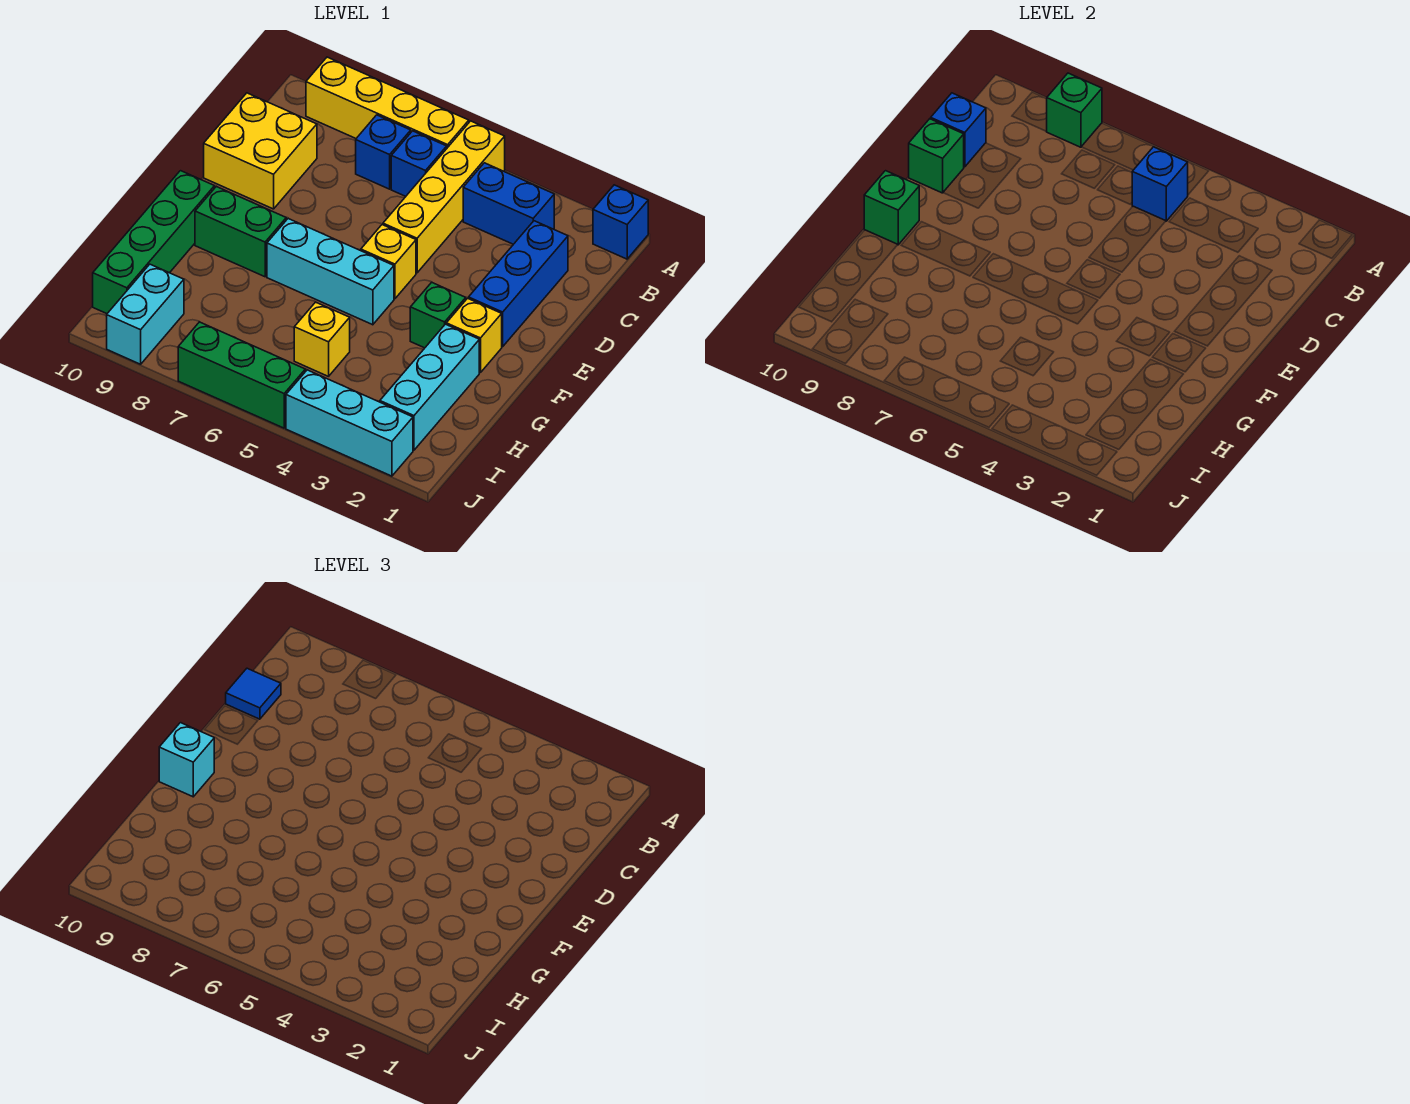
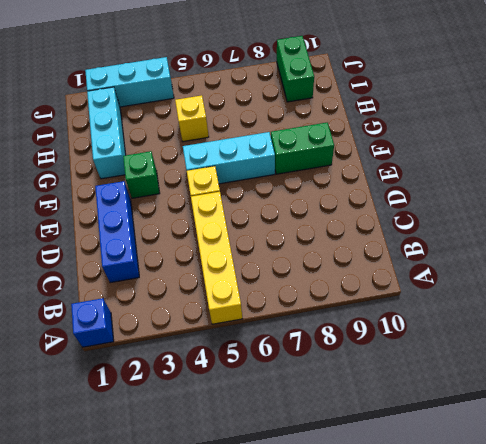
green 1x2 brick [277,36,314,102] -> cyan 1x2 brick [107,264,184,364]
none -> yellow 1x4 brick [306,57,469,148]
none -> blue 1x2 brick [463,163,554,244]
none -> blue 1x1 brick [391,131,447,196]

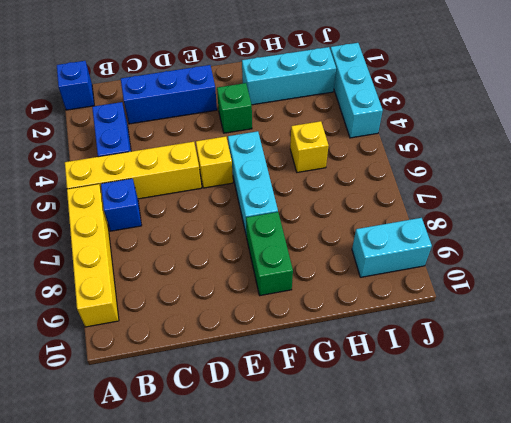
none -> blue 1x1 brick [356,115,411,189]
none -> yellow 2x2 brick [204,93,317,209]
none -> yellow 1x1 brick [446,298,502,373]

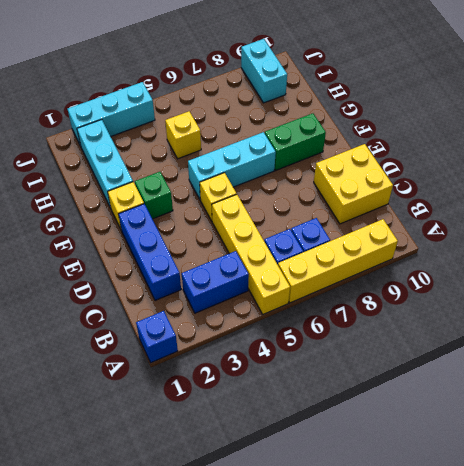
none -> green 1x4 brick [93,171,214,314]
none -> green 1x3 brick [178,322,305,428]
none -> green 1x1 brick [1046,73,1102,147]

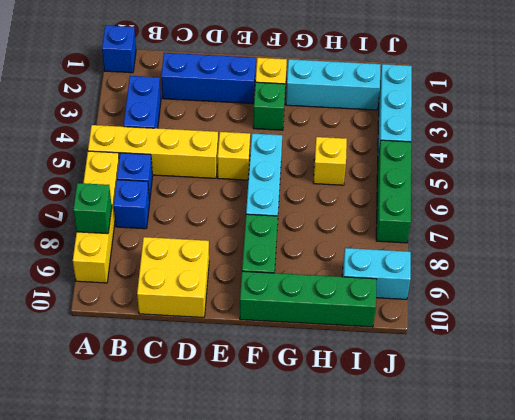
none -> blue 1x1 brick [1132,147,1188,221]
none -> blue 1x1 brick [931,93,986,167]
none -> green 1x1 brick [909,119,964,193]

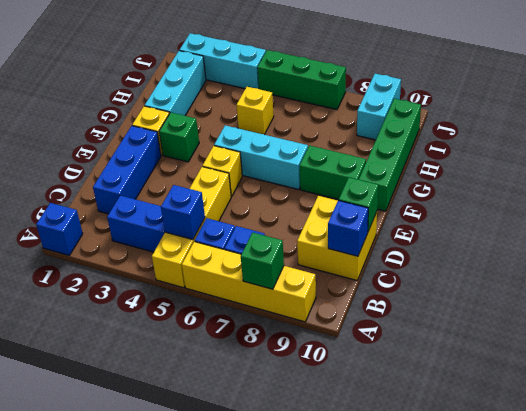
none -> green 1x1 brick [864,171,919,245]
none -> blue 1x1 tile [226,668,281,719]
none -> cyan 1x1 brick [159,723,214,797]

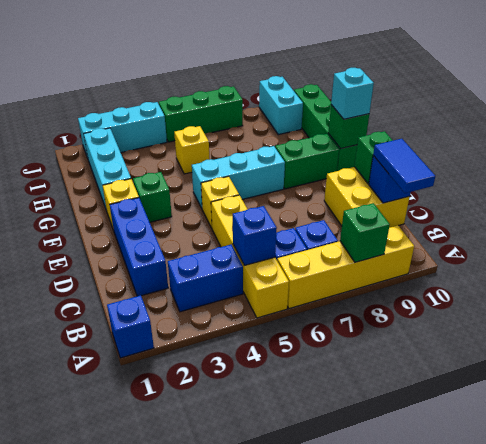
blue 1x2 tile [373,139,435,193] -> blue 1x1 tile [226,668,281,719]

